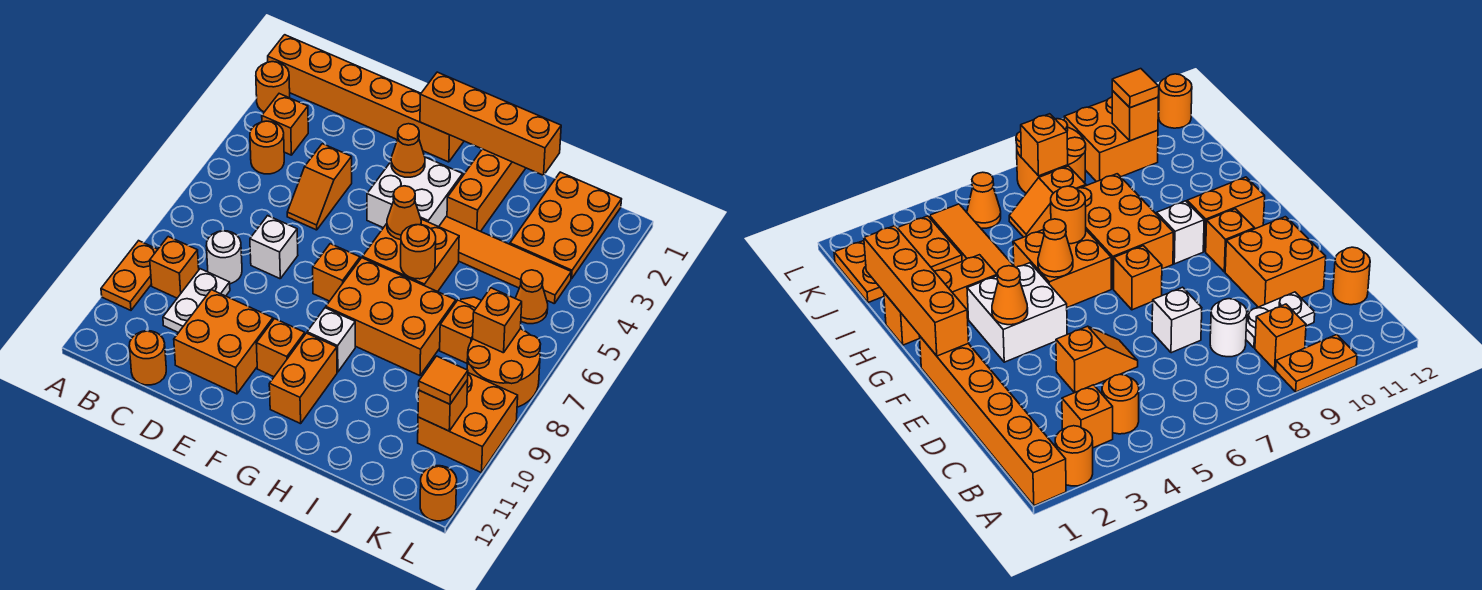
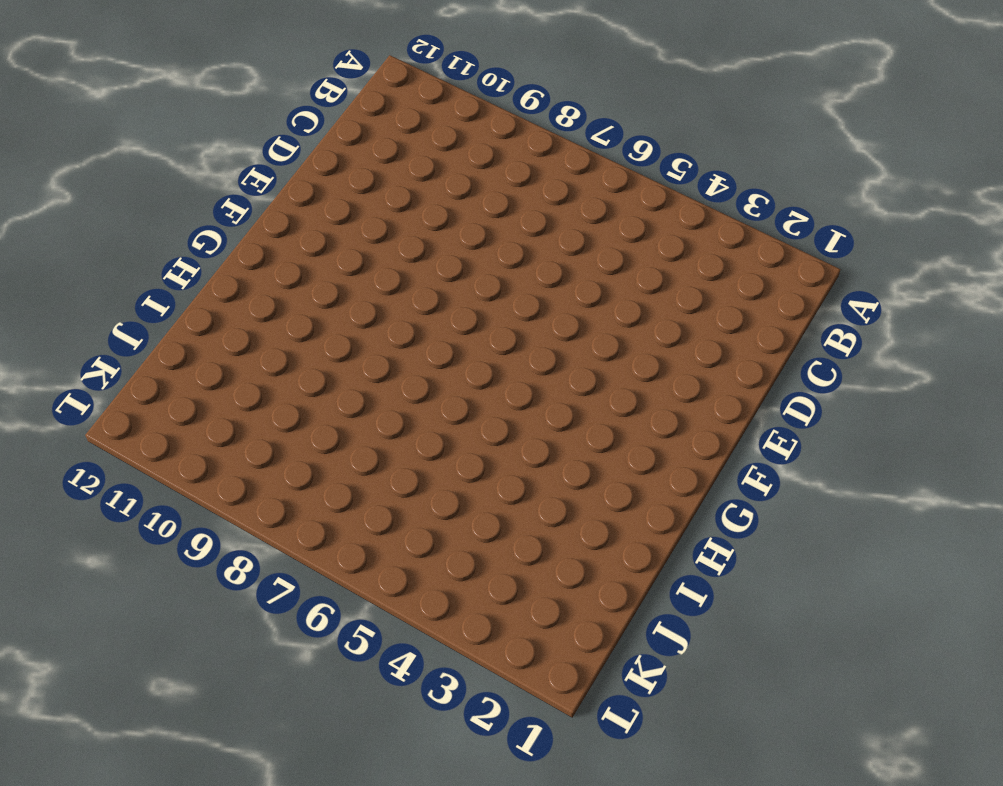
none -> orange 1x6 brick [268,35,464,162]
none -> orange 1x1 round brick [256,62,290,112]
none -> orange 1x2 plate [101,241,158,310]
none -> orange 1x1 brick [262,94,308,155]

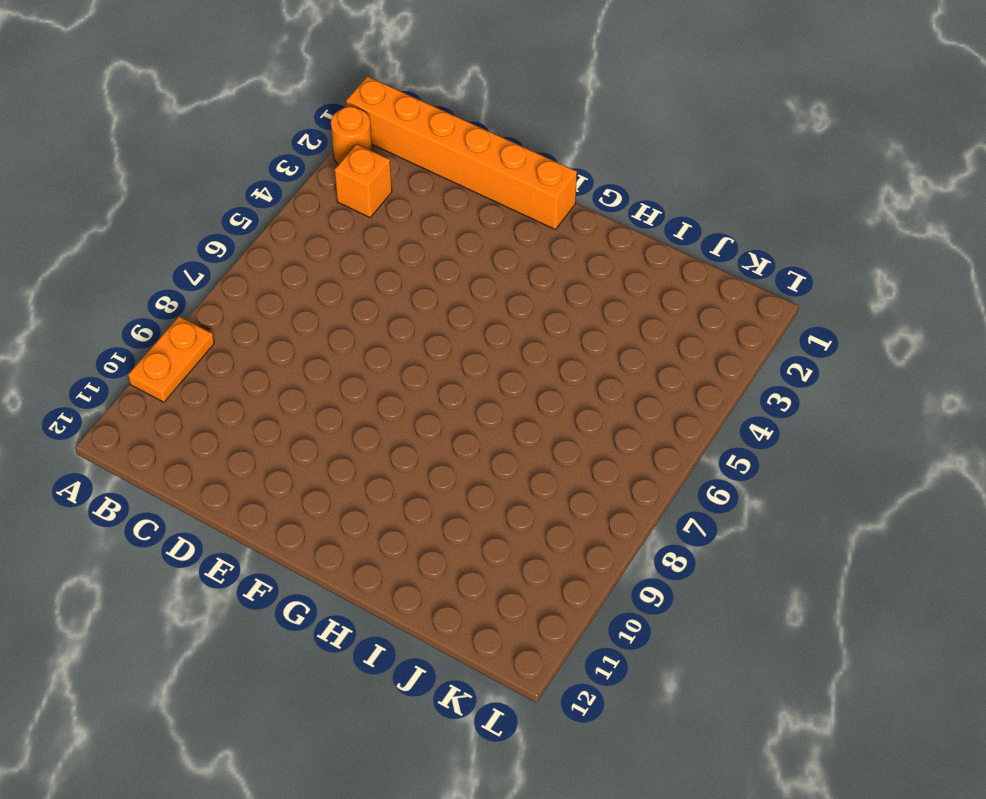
none -> orange 1x1 round brick [250,121,284,174]
none -> orange 1x1 brick [150,237,199,298]
none -> white 1x1 round brick [206,231,242,284]
none -> white 1x2 plate [163,269,230,333]

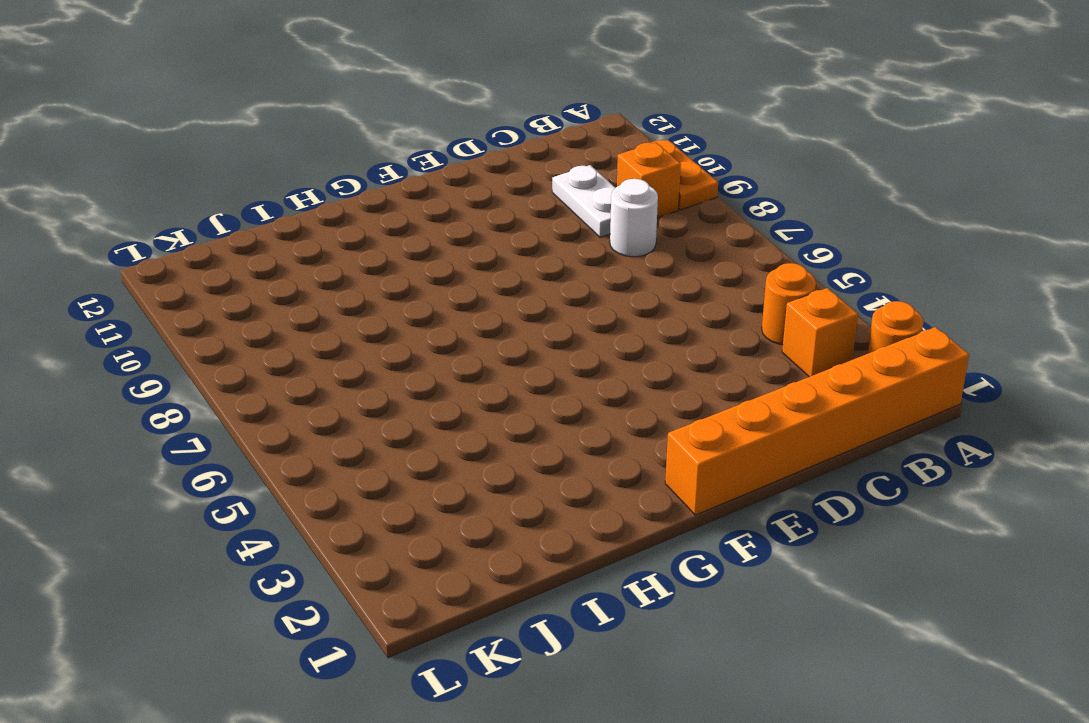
none -> orange 1x1 round brick [129,331,166,385]
none -> orange 1x2 slope [287,144,352,230]
none -> white 1x1 brick [250,216,298,279]
none -> orange 2x2 brick [174,290,273,394]

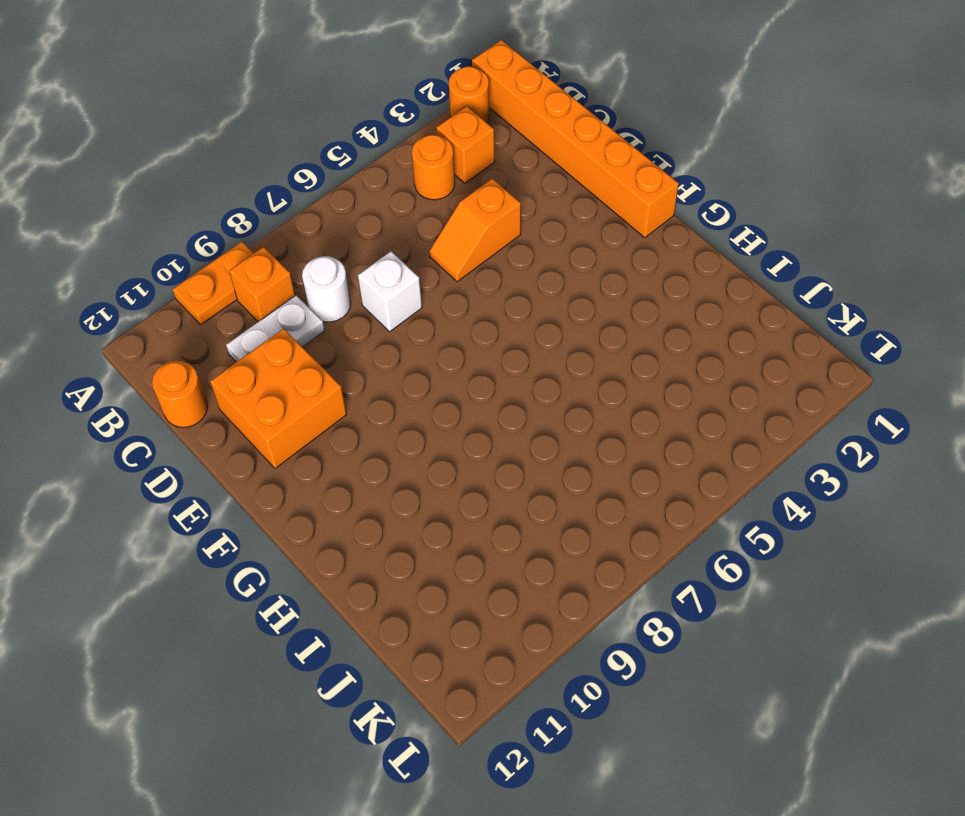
none -> white 2x2 brick [367,157,463,228]
none -> orange 1x1 brick [313,244,360,301]
none -> orange 1x1 brick [256,319,305,377]
none -> orange 2x2 brick [362,219,459,292]

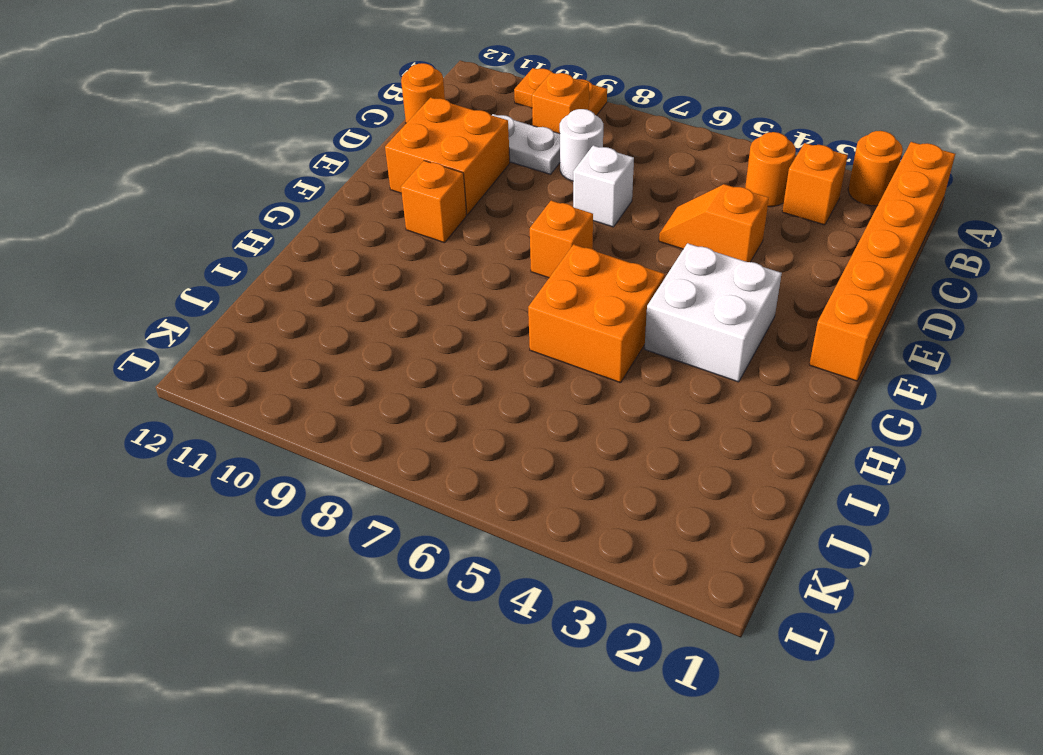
none -> orange 2x3 brick [326,258,456,376]
none -> white 1x1 brick [307,308,355,372]
none -> orange 1x2 brick [269,333,337,424]
none -> orange 1x3 brick [447,149,526,232]

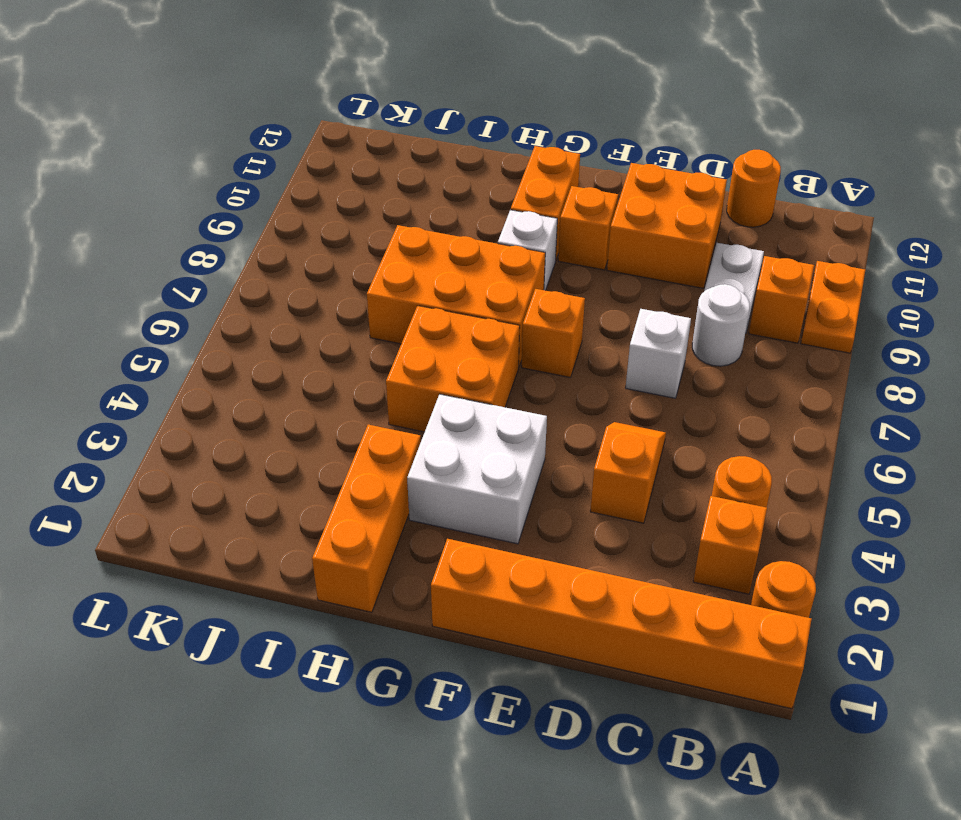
none -> orange 1x4 tile [439,217,571,304]
none -> orange 2x3 plate [510,172,622,279]
none -> orange 1x2 slope [440,297,481,363]
none -> orange 1x1 cone [515,270,548,324]

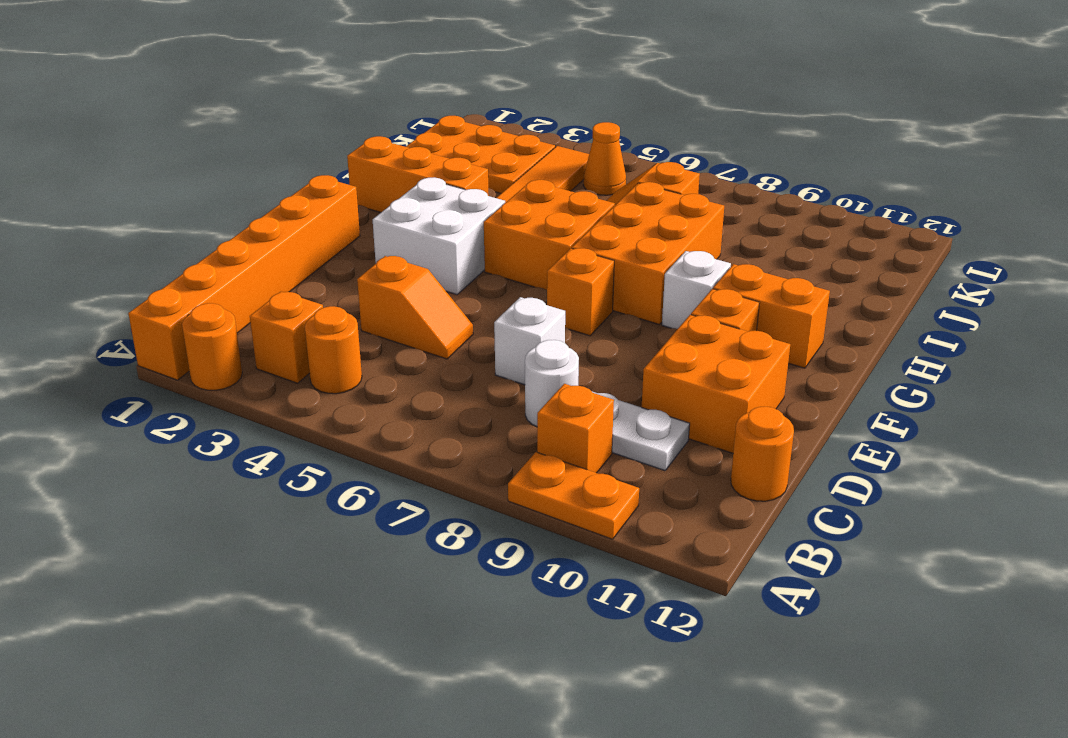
none -> orange 2x2 round brick [467,329,541,407]
none -> orange 2x2 brick [418,373,518,473]
none -> orange 1x1 round brick [420,466,457,521]
none -> orange 1x4 brick [420,72,561,176]

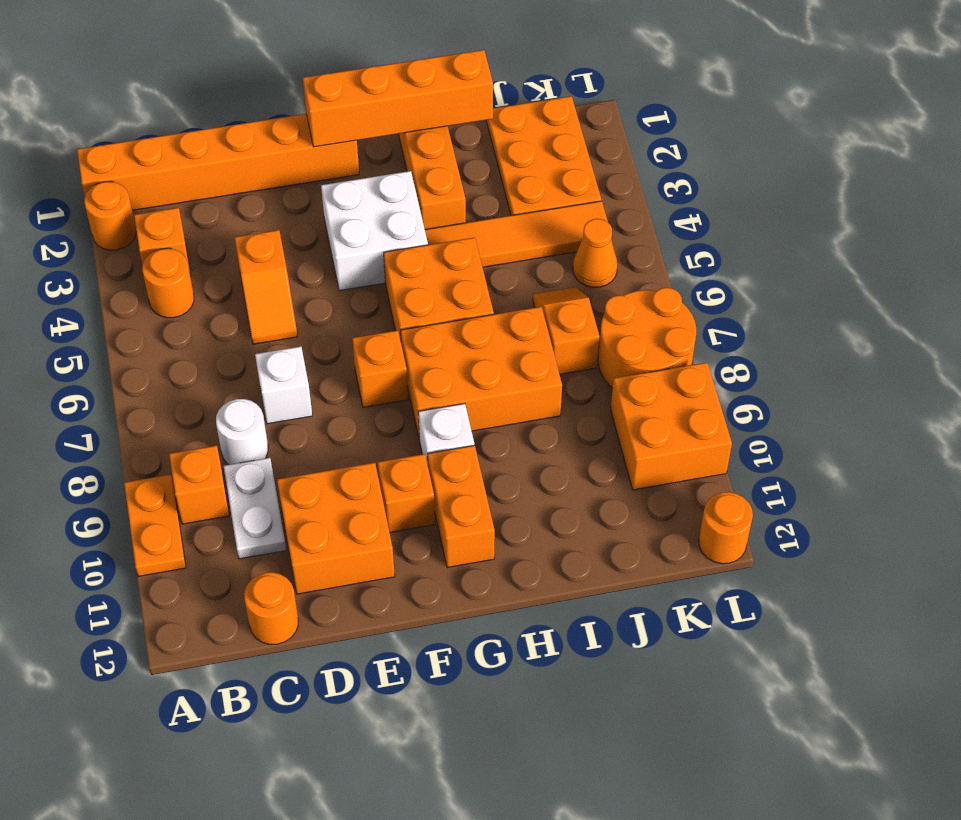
none -> orange 1x1 cone [391,124,425,177]
none -> orange 1x1 cone [387,186,421,240]
none -> orange 1x1 round brick [401,225,436,279]
none -> orange 1x1 brick [473,288,522,353]

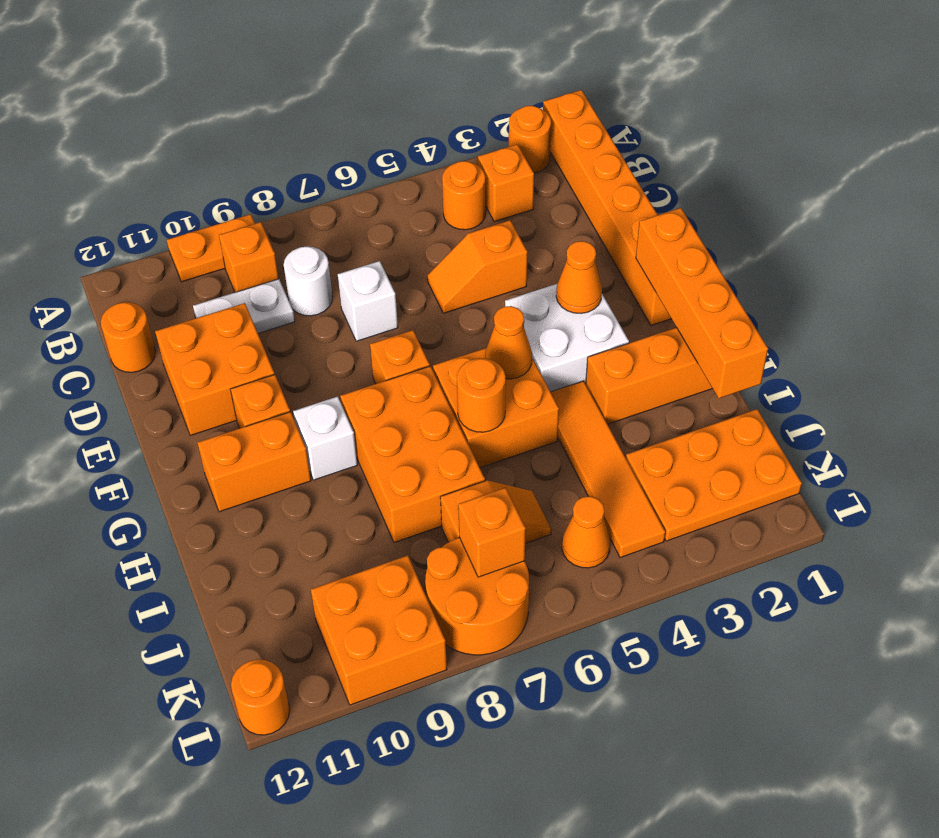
none -> orange 1x1 brick [418,380,468,431]
none -> orange 1x1 tile [419,356,468,404]

